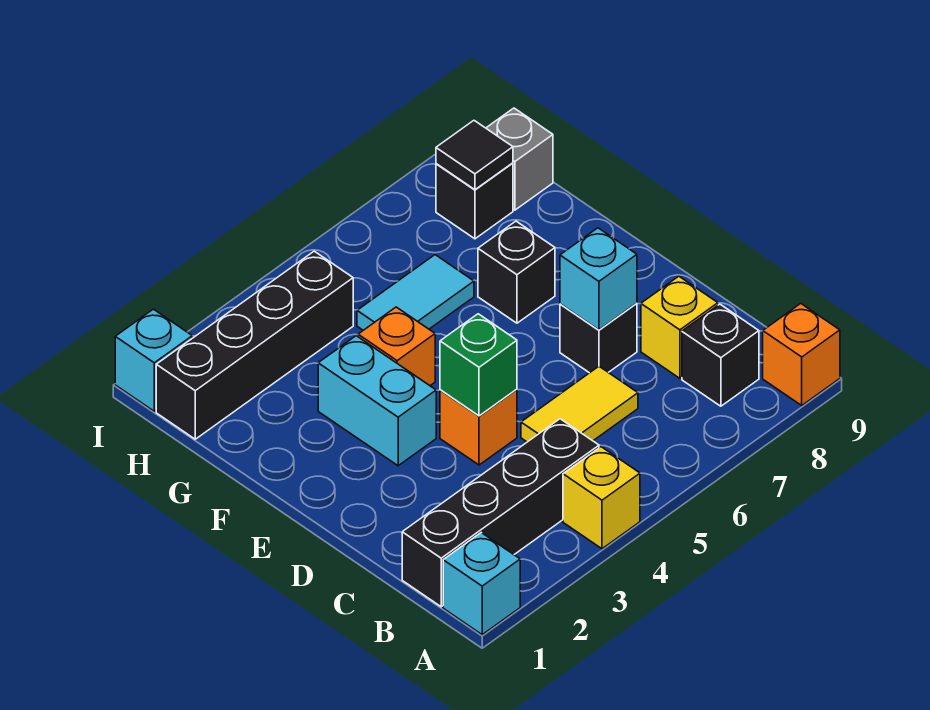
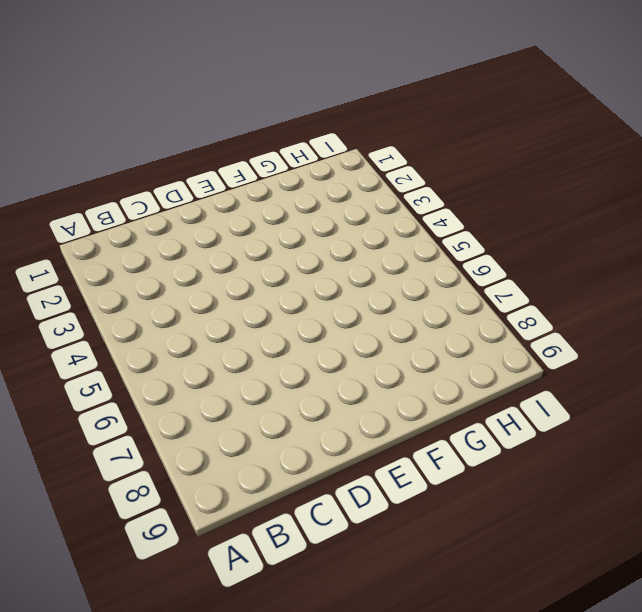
none -> cyan 1x1 brick [443,533,520,635]
none -> yellow 1x1 brick [563,447,640,549]
none -> orange 1x1 brick [763,304,840,405]

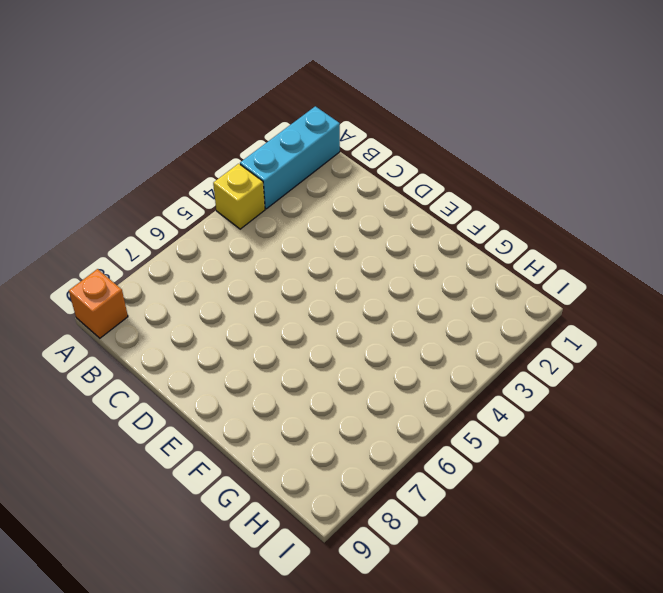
cyan 1x3 brick [240,106,340,209] -> cyan 1x1 brick [443,533,520,635]
none -> black 1x4 brick [402,419,599,607]
none -> black 1x1 brick [682,304,759,406]
none -> yellow 1x2 tile [521,366,638,442]

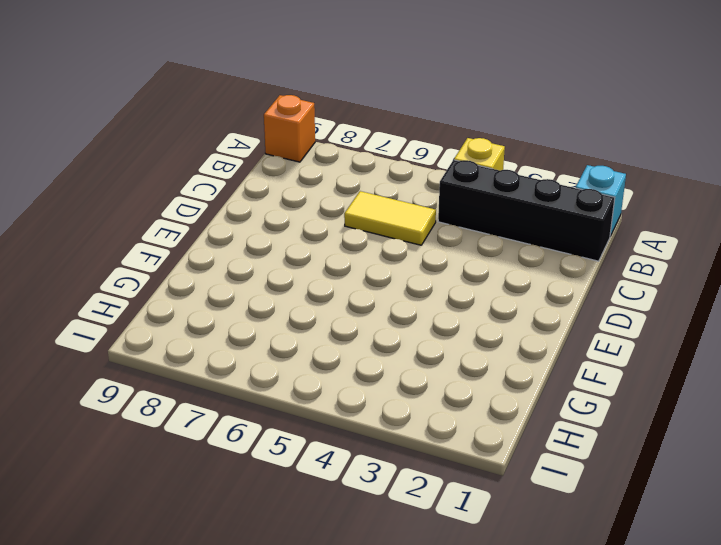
none -> black 1x1 brick [682,304,759,406]
none -> yellow 1x1 brick [641,276,718,378]
none -> orange 1x1 brick [440,389,517,465]

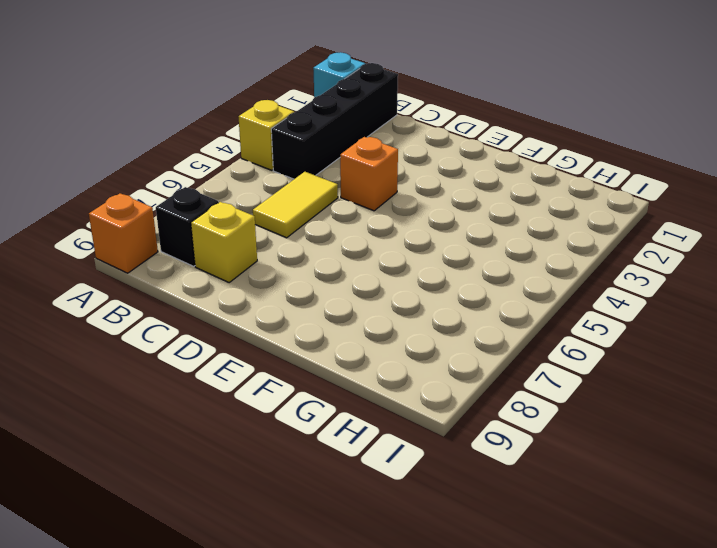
none -> black 1x1 brick [560,303,637,373]
none -> cyan 1x2 brick [318,336,436,466]
none -> orange 1x1 brick [358,307,435,385]

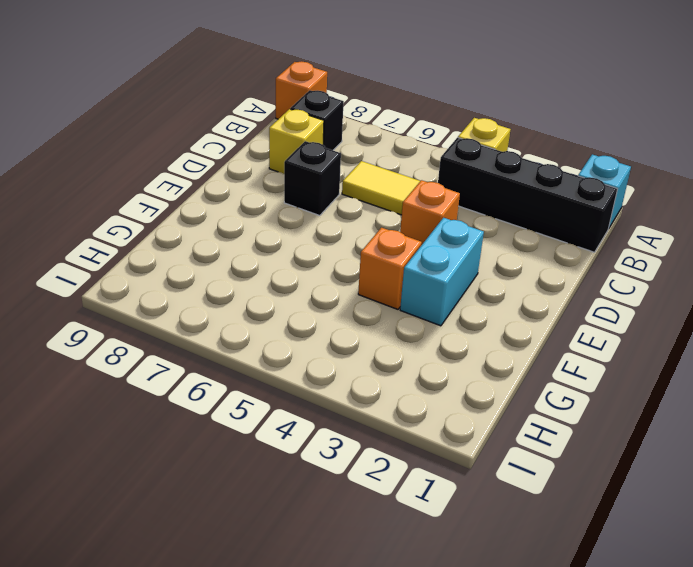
none -> black 1x1 brick [478,221,555,323]
none -> cyan 1x2 tile [357,255,474,330]
none -> black 1x4 brick [156,251,353,439]

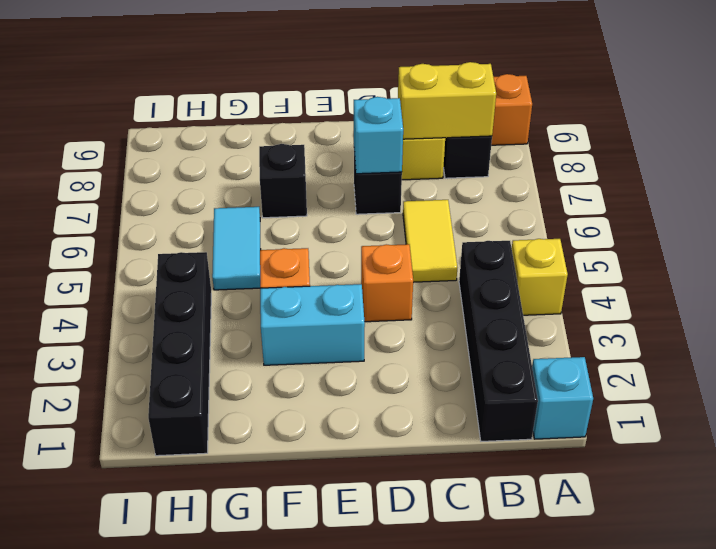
yellow 1x2 brick [398,62,496,139] -> none
none -> black 1x1 brick [436,163,513,239]
none -> grey 1x1 brick [486,108,553,210]
none -> cyan 1x1 brick [115,309,192,411]

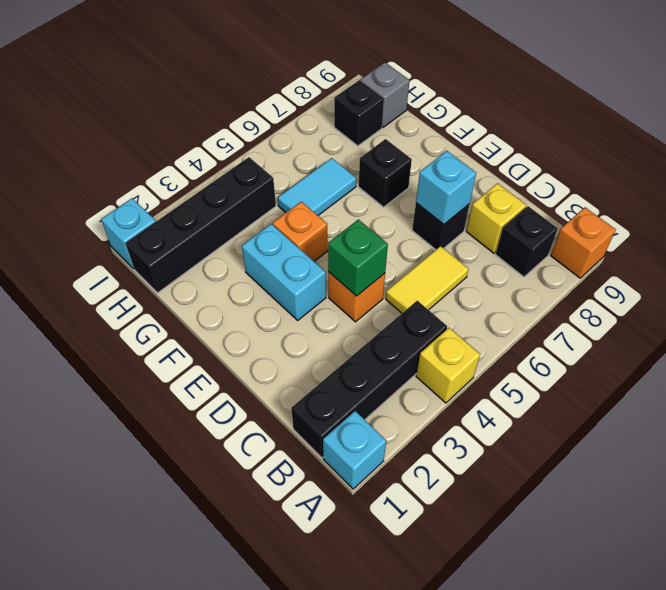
none -> black 1x1 tile [436,121,513,190]

